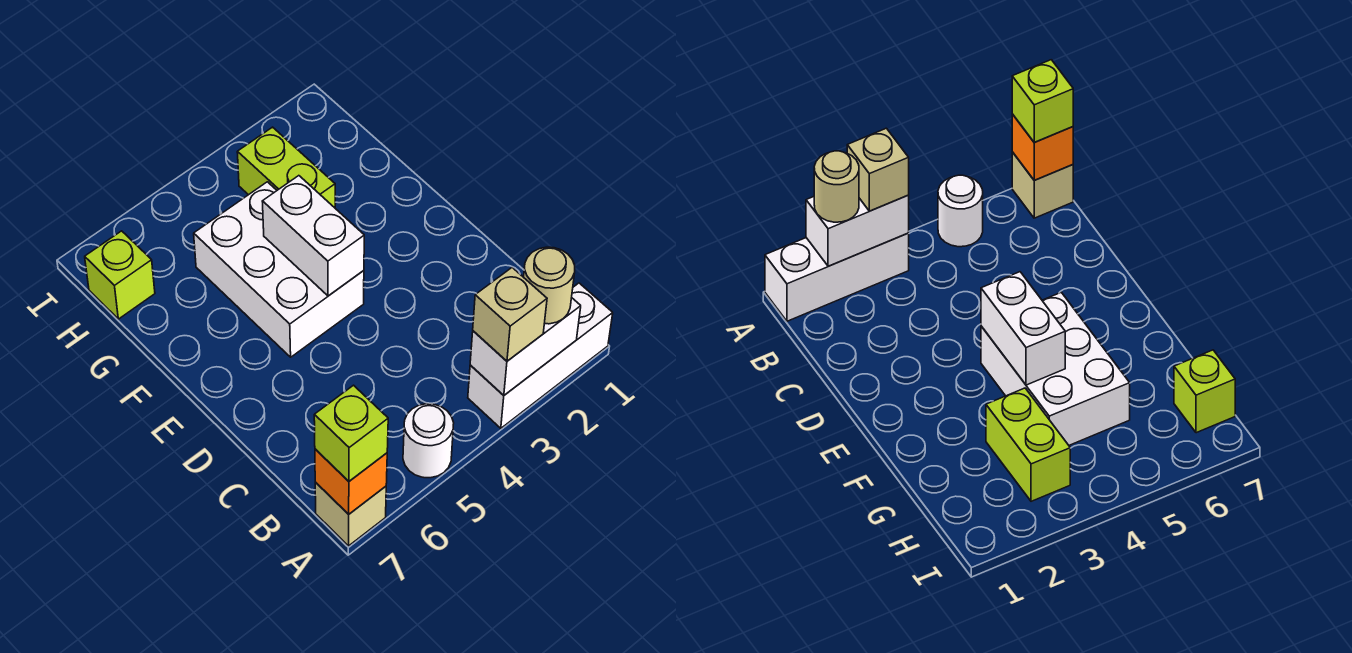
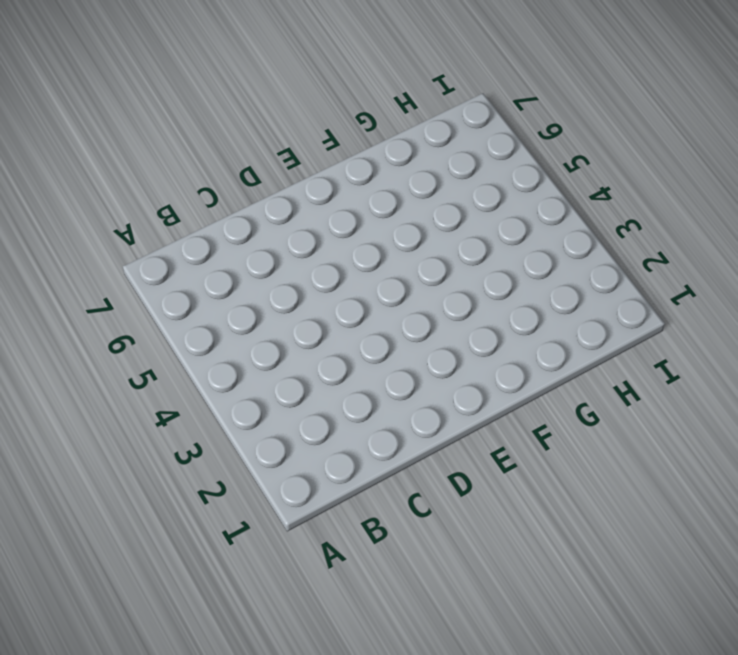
none -> white 1x3 brick [468,283,613,428]
none -> white 1x1 round brick [403,404,454,478]
none -> tan 1x1 brick [315,482,386,546]

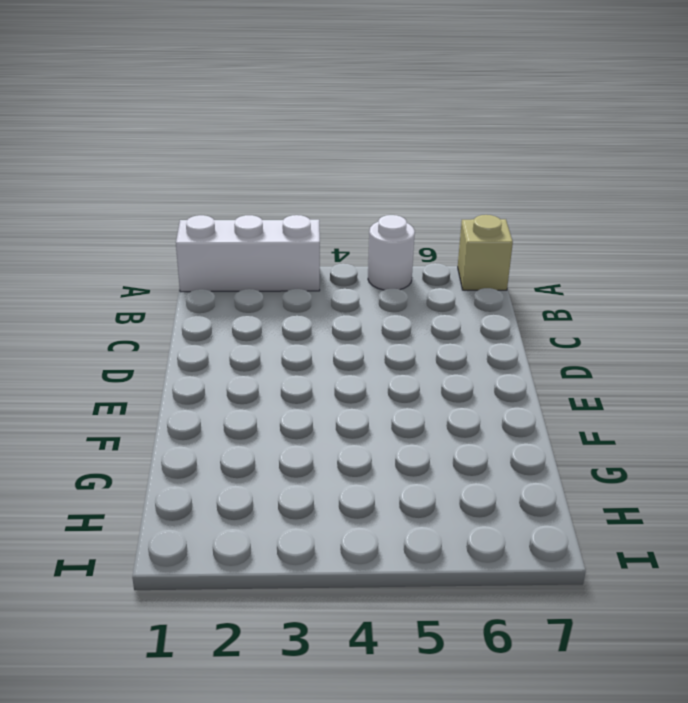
none -> white 2x3 brick [194,182,364,357]
none -> lime 1x2 brick [237,127,335,208]
none -> lime 1x1 brick [85,231,155,319]

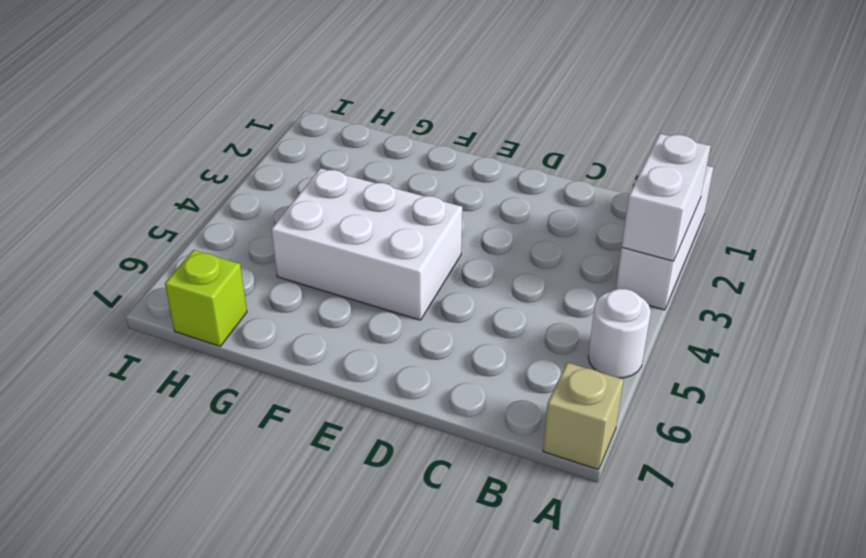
none -> lime 1x2 brick [237,127,335,208]
none -> orange 1x1 brick [315,449,387,514]
none -> white 1x2 brick [262,176,364,296]

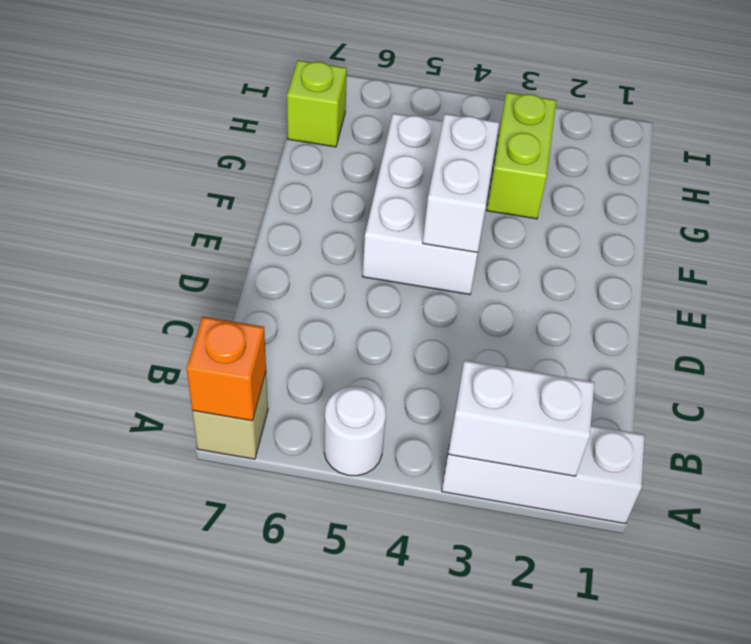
none -> tan 1x1 round brick [524,247,575,324]
none -> tan 1x1 brick [473,268,547,361]
none -> lime 1x1 brick [314,385,388,481]

